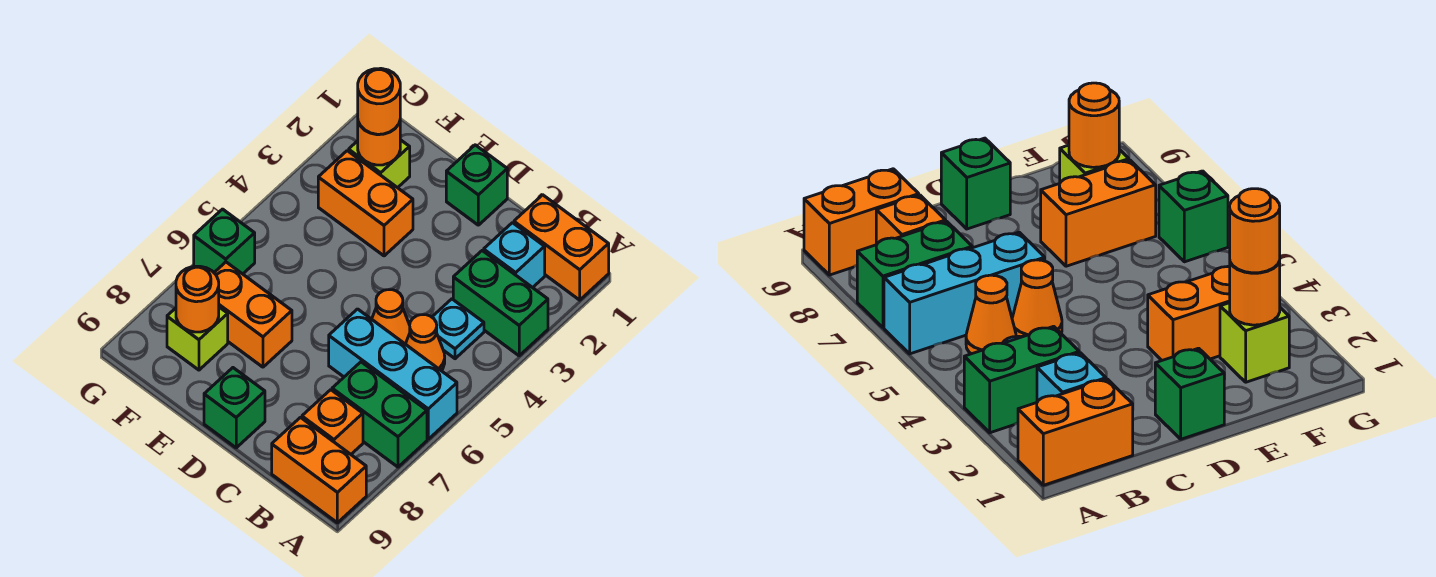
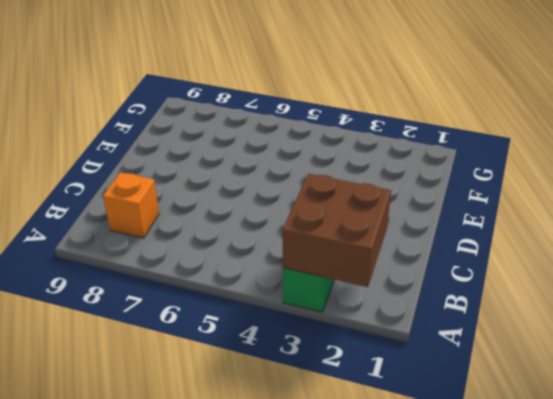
brown 2x2 brick [282,174,391,287] -> none
none -> orange 1x2 brick [514,195,609,300]
none -> cyan 1x3 brick [329,309,457,439]
none -> green 1x2 brick [332,362,427,467]

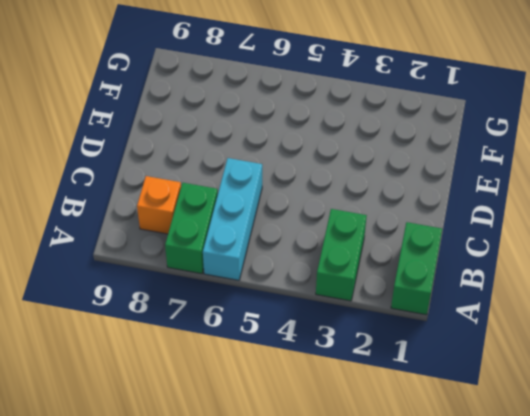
green 1x2 brick [391,222,442,315] -> orange 1x2 brick [514,195,609,300]
none -> orange 1x2 brick [272,418,366,523]
none -> cyan 1x1 brick [484,223,545,288]
none -> cyan 1x1 plate [432,299,484,359]

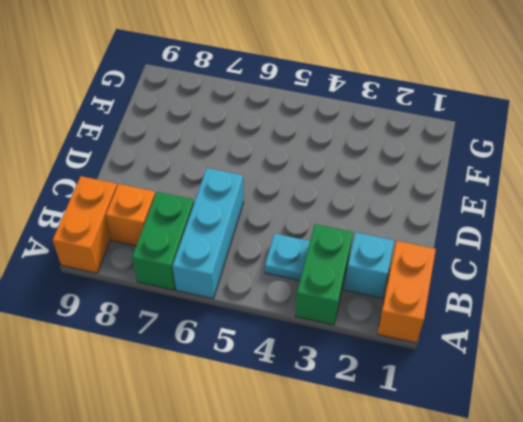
none -> orange 1x1 cone [406,315,445,371]
none -> orange 1x1 cone [372,290,410,344]
none -> green 1x1 brick [446,145,507,225]

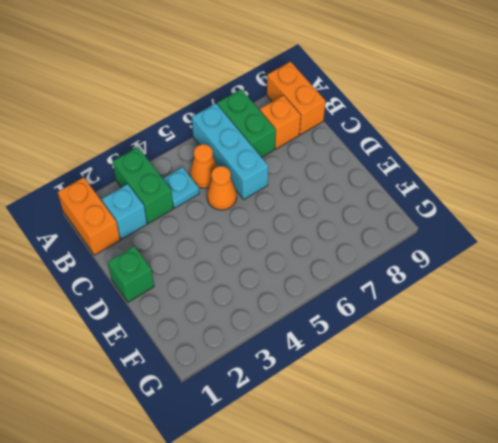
none -> green 1x1 brick [204,368,265,448]
none -> orange 1x2 brick [318,151,413,256]
none -> orange 1x2 brick [214,262,292,367]

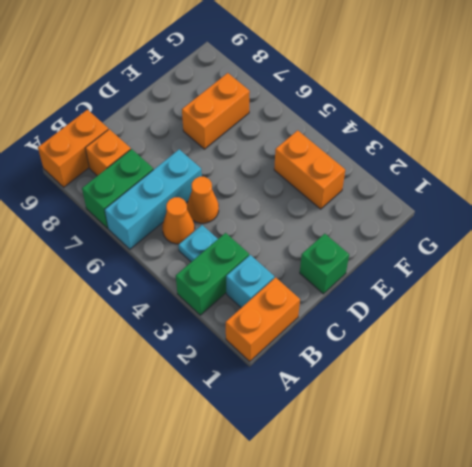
orange 1x2 brick [274,130,345,209] -> orange 1x2 brick turned to [318,151,413,256]
none -> green 1x1 brick [204,368,265,448]
none -> lime 1x1 brick [349,140,410,188]
none -> lime 1x1 brick [167,307,228,370]

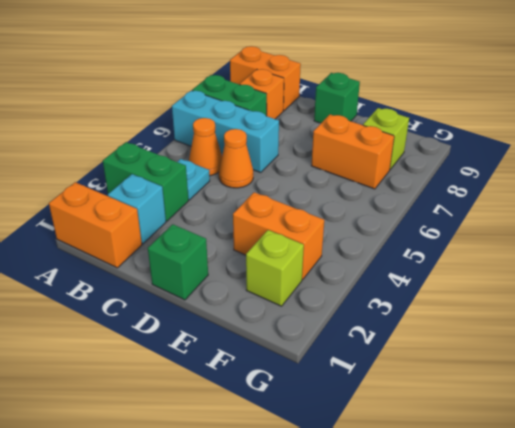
none -> green 1x1 brick [194,209,255,274]
none -> orange 1x1 round brick [358,122,400,165]
none -> orange 1x1 round brick [176,266,219,332]

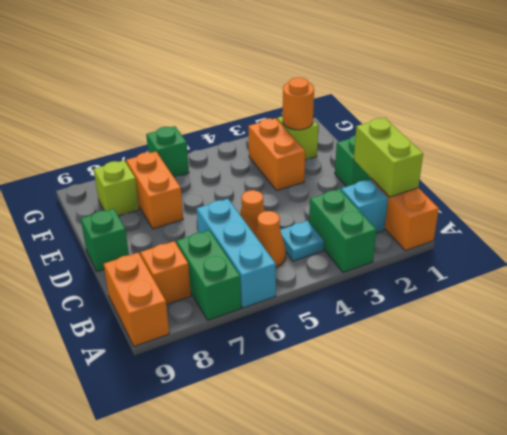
lime 1x2 brick [354,118,423,197] -> none
none -> orange 1x1 round brick [176,266,219,332]
none -> orange 1x1 round brick [358,68,400,134]

